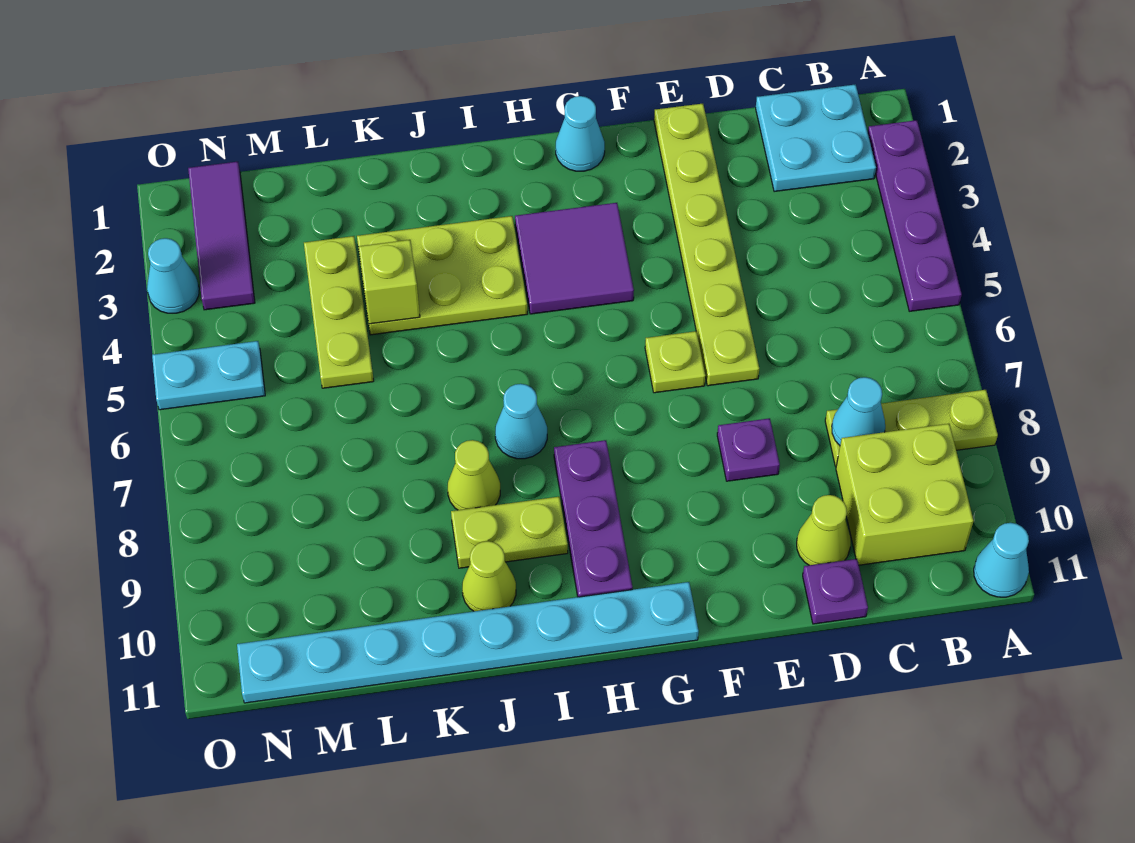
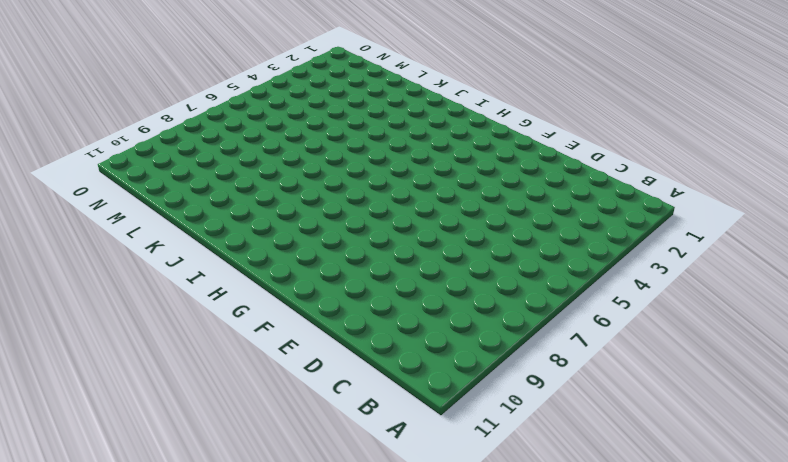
none -> purple 1x4 plate [868,120,962,311]
none -> lime 1x3 plate [825,390,998,466]
none -> cyan 1x1 cone [974,523,1029,597]

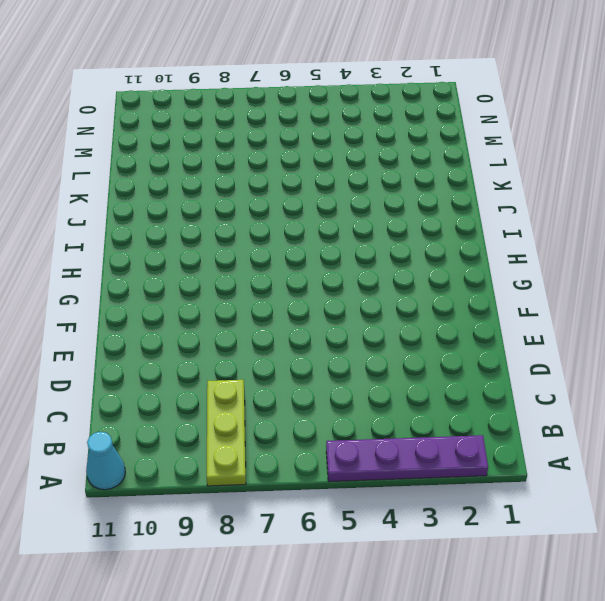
none -> cyan 2x2 plate [756,84,876,192]
none -> lime 2x2 brick [836,424,974,565]
none -> lime 1x1 cone [797,495,851,565]

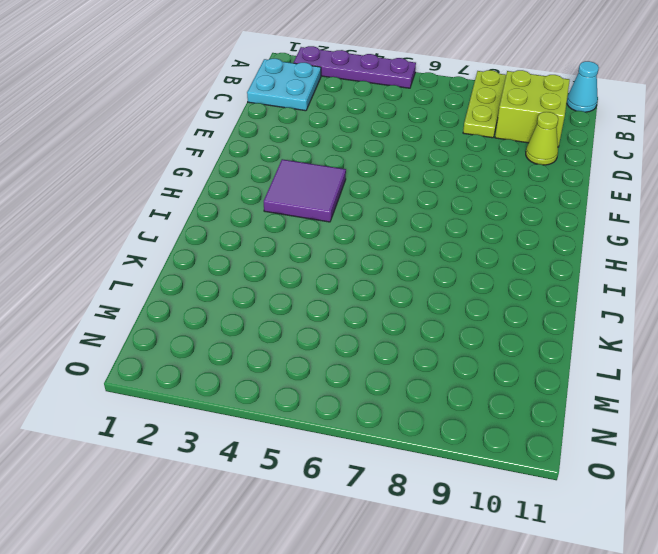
none -> purple 1x1 plate [803,559,868,624]
none -> lime 1x6 plate [654,104,759,386]
none -> purple 1x1 plate [717,418,780,481]

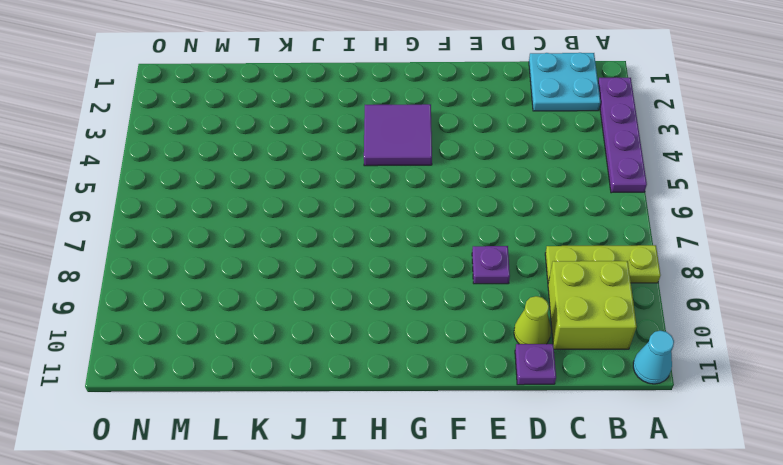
none -> lime 1x6 plate [654,104,759,386]
none -> lime 1x1 plate [645,331,706,393]
none -> cyan 1x1 cone [556,96,605,171]

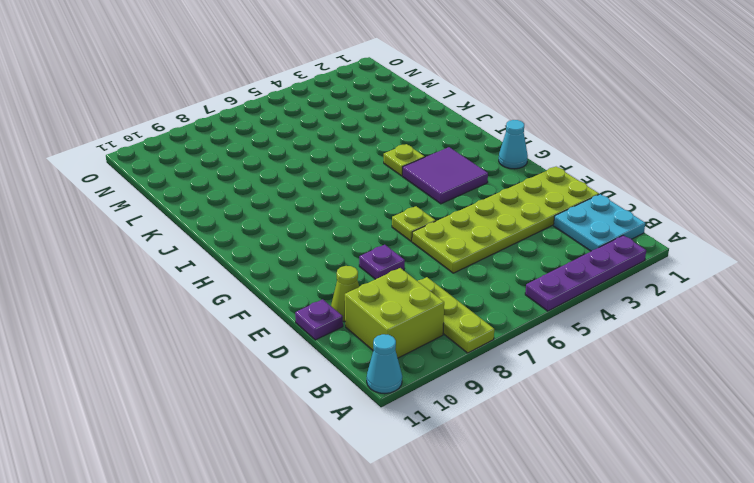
lime 2x6 plate [412,167,599,273] -> lime 1x6 plate [654,104,759,386]
lime 1x1 plate [384,144,424,176] -> lime 2x3 plate [357,216,527,335]
none -> cyan 1x8 plate [237,582,699,703]
none -> purple 1x3 plate [554,440,633,597]
none -> cyan 1x1 cone [495,384,547,459]

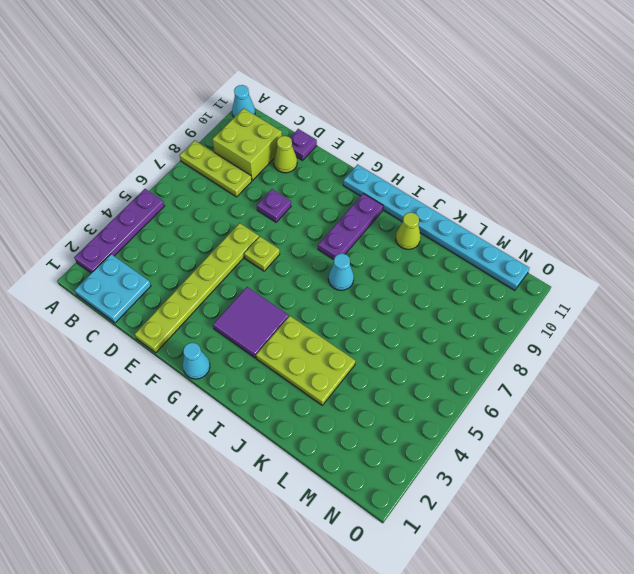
none -> lime 1x2 plate [451,497,568,568]
none -> lime 1x1 cone [448,440,500,510]
none -> lime 1x3 plate [304,236,374,388]

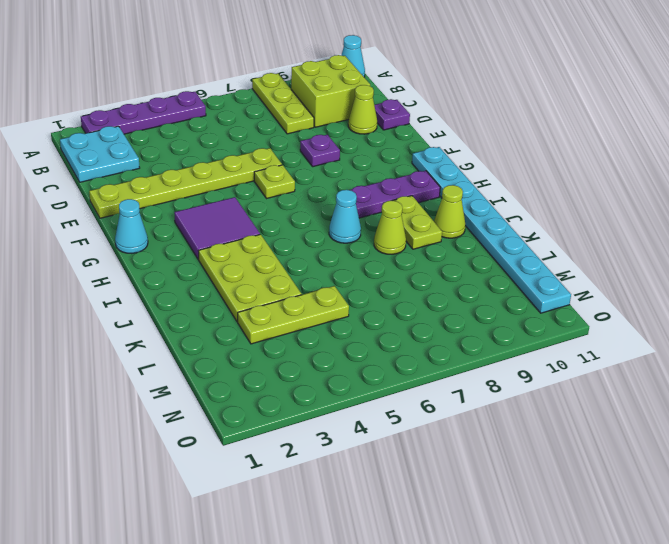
none -> purple 1x3 tile [188,162,255,310]
none -> cyan 1x2 plate [152,341,265,410]
none -> cyan 1x1 cone [147,238,199,313]

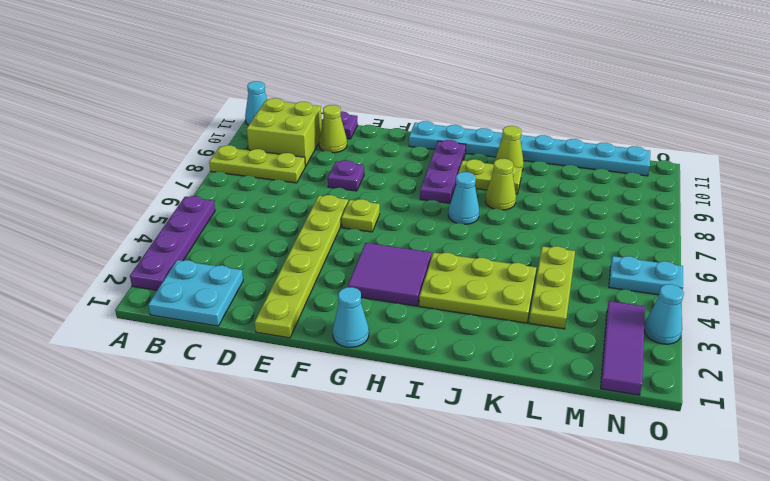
none -> cyan 1x1 cone [832,377,885,445]
none -> lime 1x1 brick [359,240,420,324]

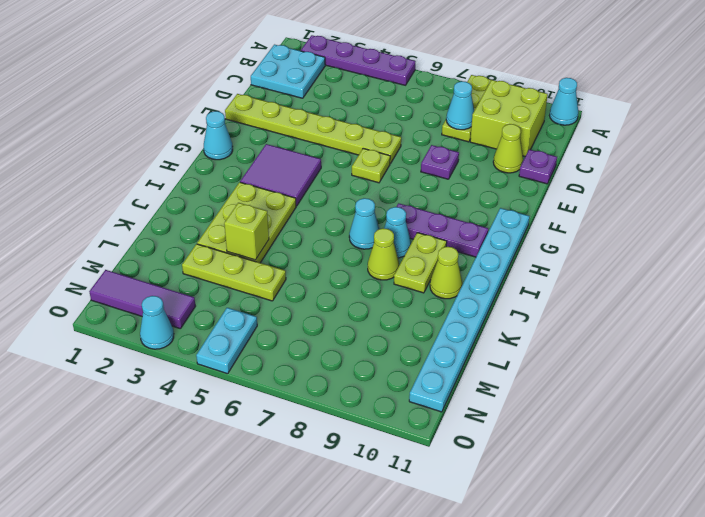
cyan 1x1 cone [384,207,411,258] -> none

